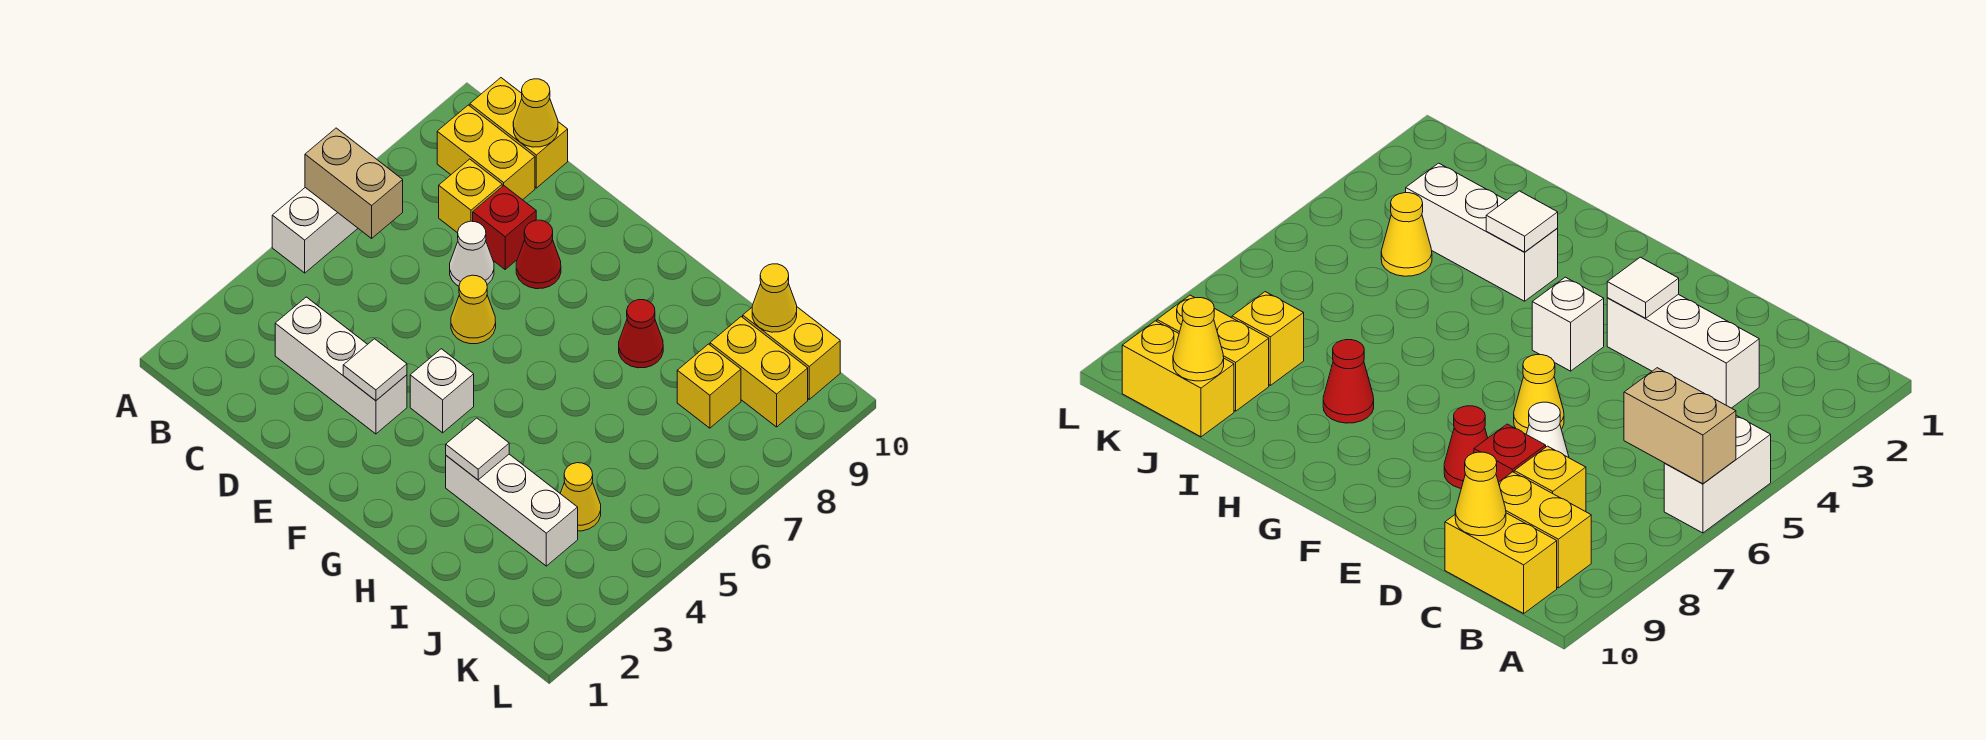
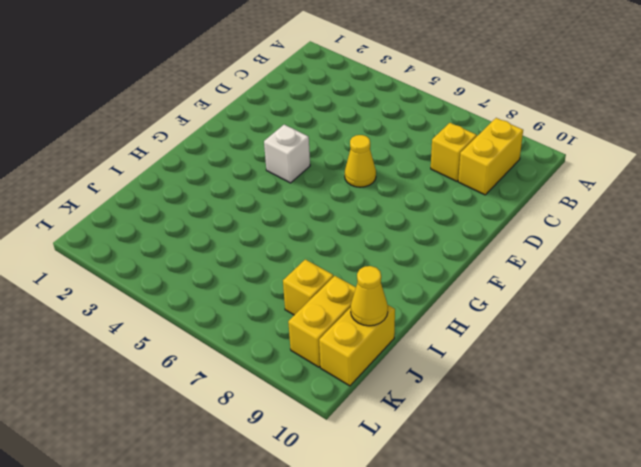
none -> white 1x2 brick [272,188,358,273]
none -> yellow 1x2 brick [470,78,568,188]
none -> white 1x3 brick [275,297,407,434]

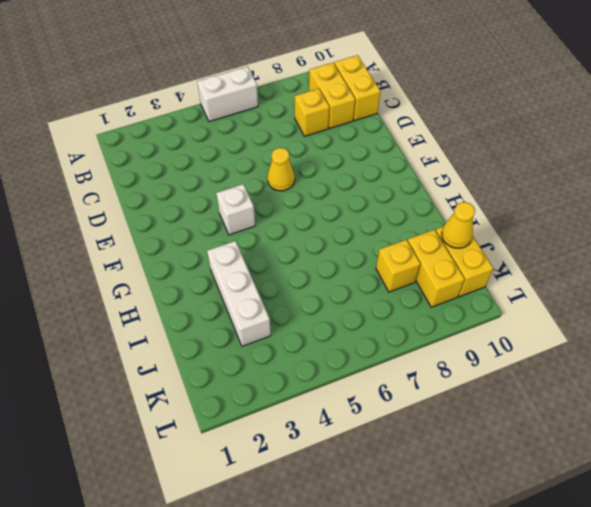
none -> white 1x3 brick [275,297,407,434]
none -> white 1x1 cone [450,221,494,286]
none -> red 1x1 brick [473,186,536,269]

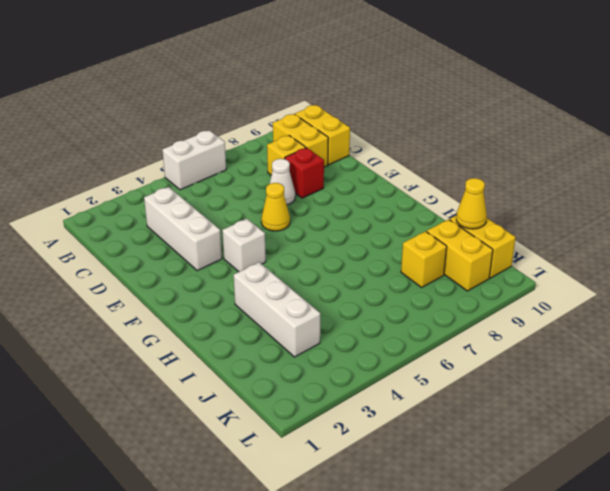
none -> red 1x1 cone [516,220,561,289]
none -> red 1x1 cone [619,300,663,368]
none -> yellow 1x1 cone [560,463,601,531]

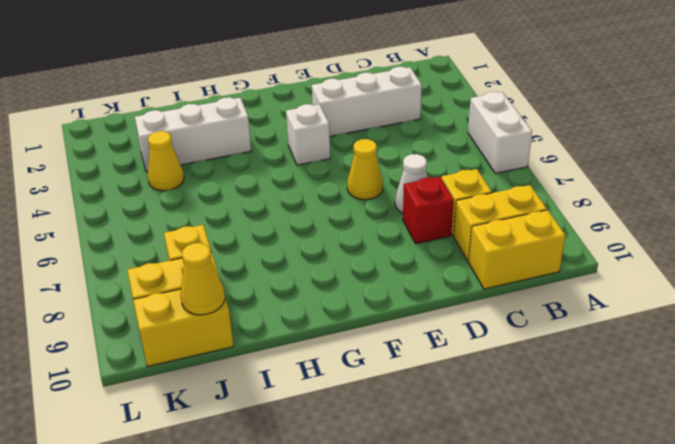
none -> red 1x1 cone [516,220,561,289]
none -> red 1x1 cone [619,300,663,368]
none -> tan 1x2 brick [305,128,403,238]

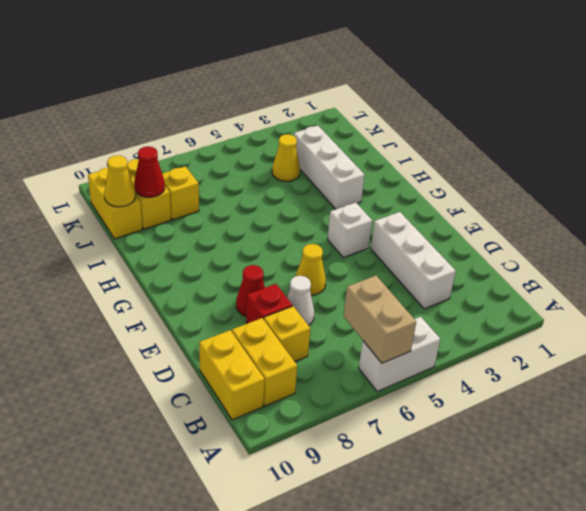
red 1x1 cone [134,146,165,197] -> red 1x1 cone moved to [619,300,663,368]
none -> yellow 1x1 cone [513,79,558,147]
none -> white 1x1 tile [343,339,407,401]
none -> white 1x1 tile [446,418,509,480]

